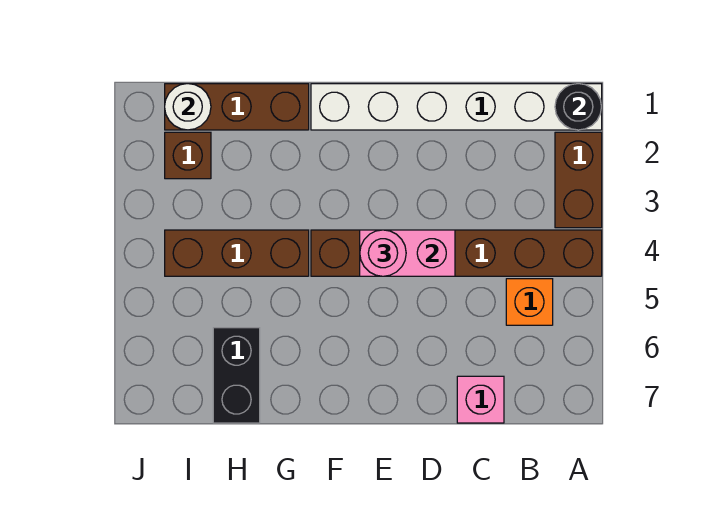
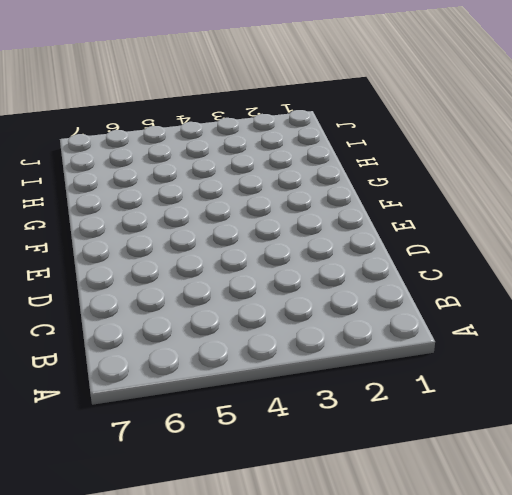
none -> white 1x6 brick [311,84,602,130]
none -> brown 1x2 brick [555,132,602,228]
none -> brown 1x6 brick [311,230,602,276]

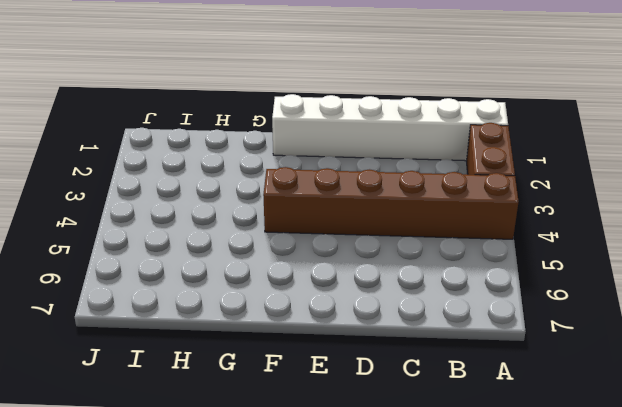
none -> orange 1x1 brick [506,279,553,325]
none -> pink 1x1 brick [457,376,504,423]
none -> brown 1x3 brick [165,84,309,130]

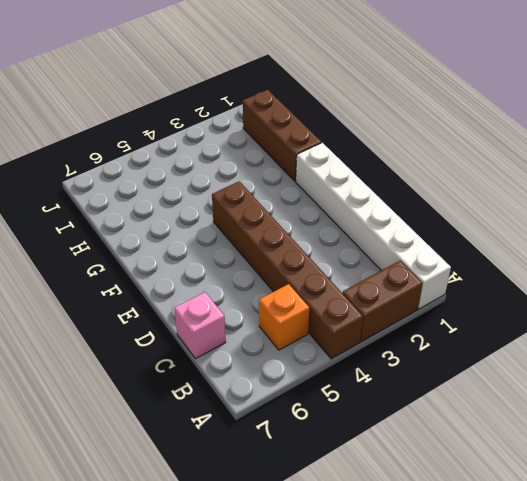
none -> brown 1x3 brick [165,230,309,276]
none -> black 1x2 brick [213,328,260,423]
none -> brown 1x1 brick [165,132,211,179]

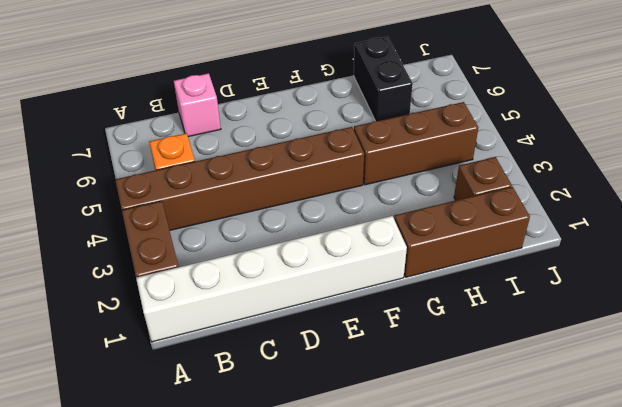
none -> black 1x1 round brick [555,84,601,130]
none -> pink 1x2 brick [360,230,455,276]
none -> white 1x1 round brick [165,84,211,130]

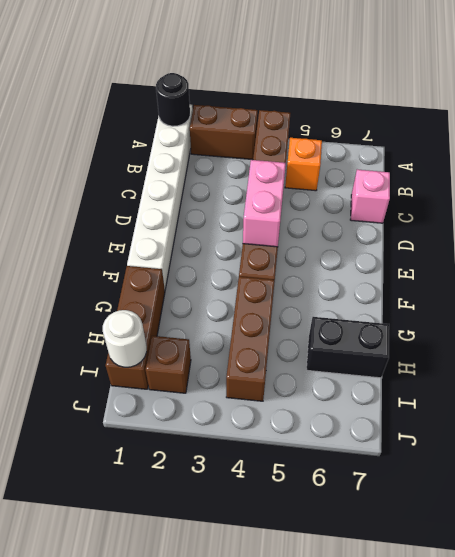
none -> pink 1x1 round brick [360,230,406,276]

